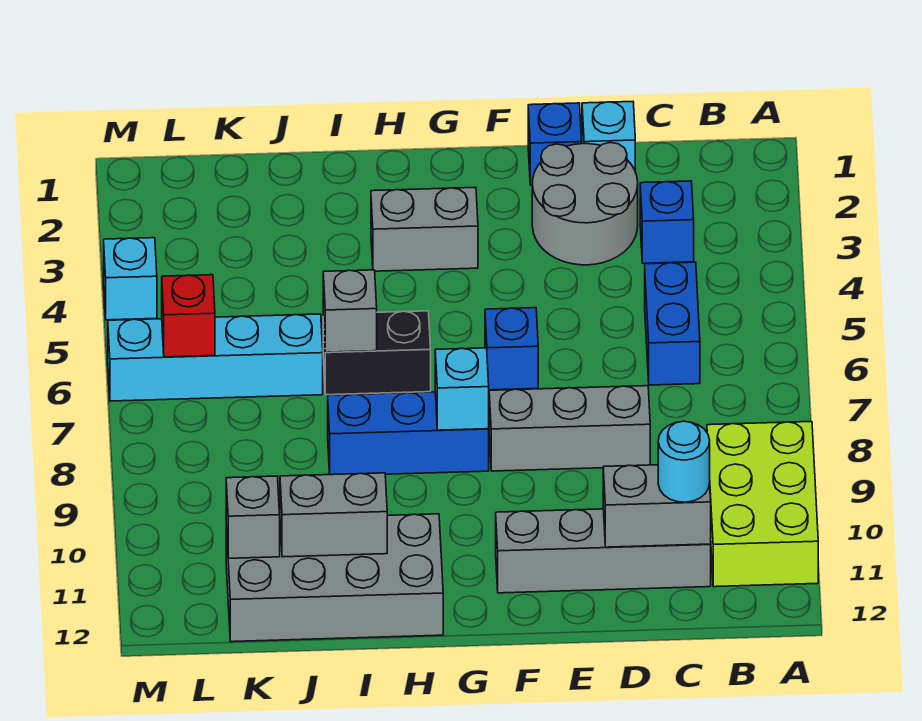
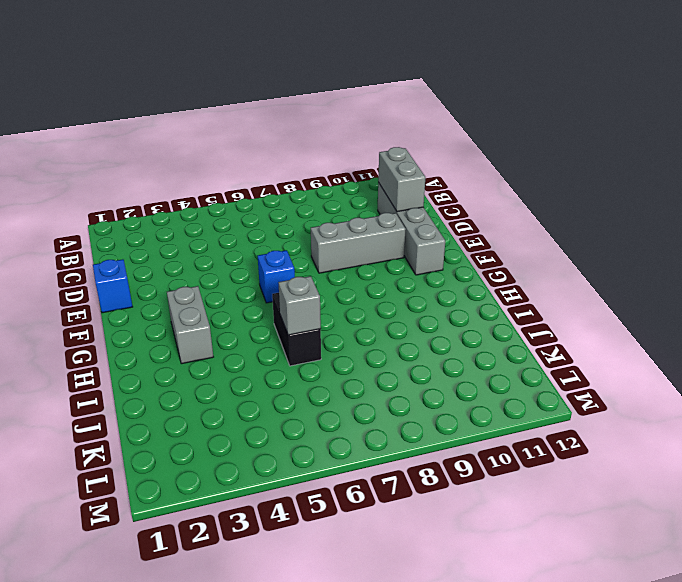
grey 1x3 brick [311,213,406,273] -> grey 1x3 brick turned to [489,386,650,471]
none -> lime 2x3 brick [707,422,818,587]
none -> blue 1x1 brick [640,181,694,263]
none -> blue 1x2 brick [645,262,700,385]

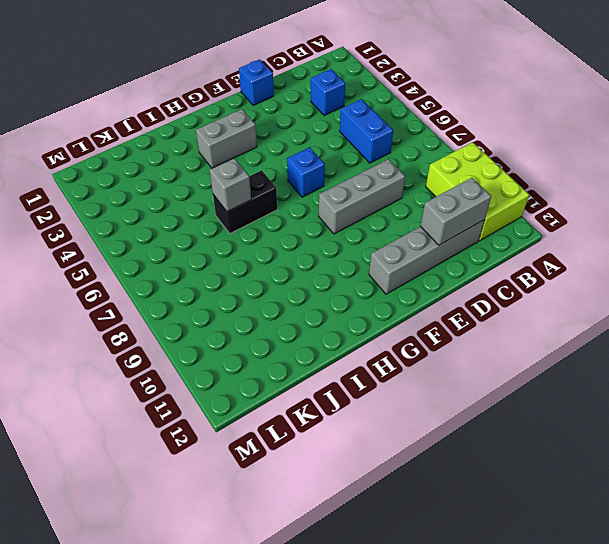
none -> cyan 1x1 brick [582,102,635,170]
none -> grey 2x2 round brick [532,143,638,265]
none -> blue 1x3 brick [328,392,489,475]

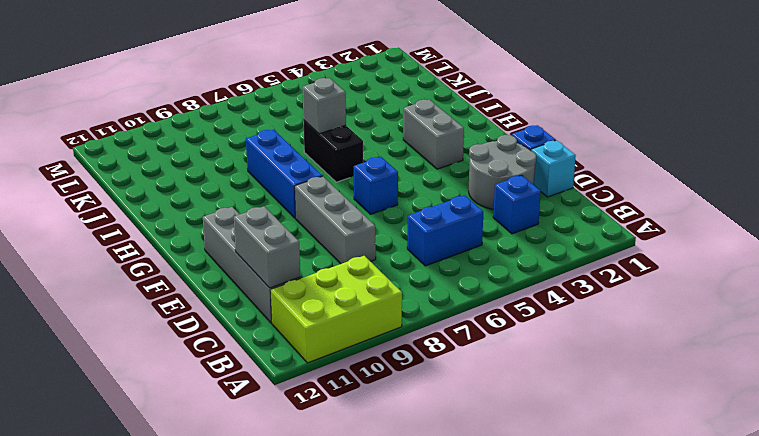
none -> grey 2x4 brick [226,514,443,642]
none -> cyan 1x4 brick [108,314,323,401]
none -> cyan 1x1 brick [104,238,157,320]

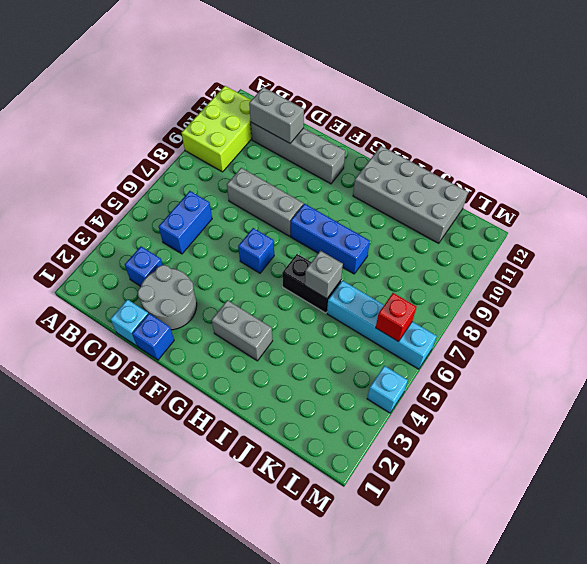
none -> cyan 1x1 brick [435,348,489,430]
none -> grey 1x2 brick [280,473,387,557]
none -> grey 1x1 brick [226,476,280,558]

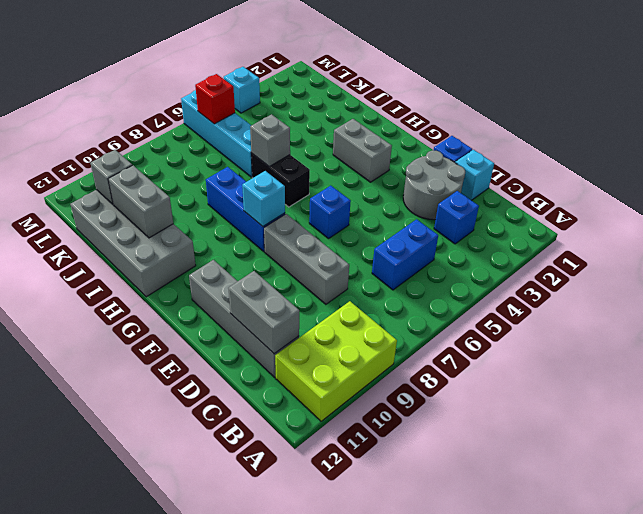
none -> cyan 1x1 round brick [658,421,710,502]

